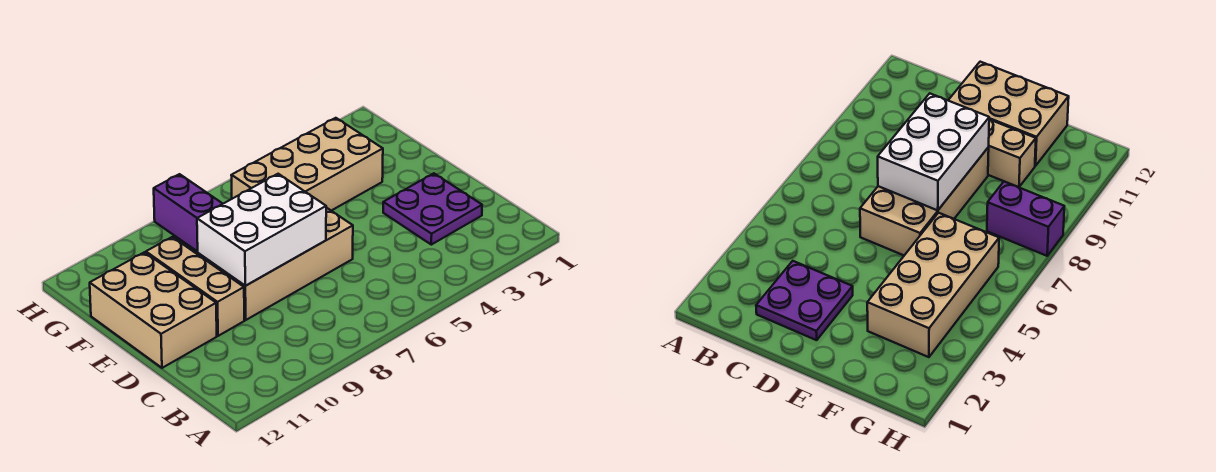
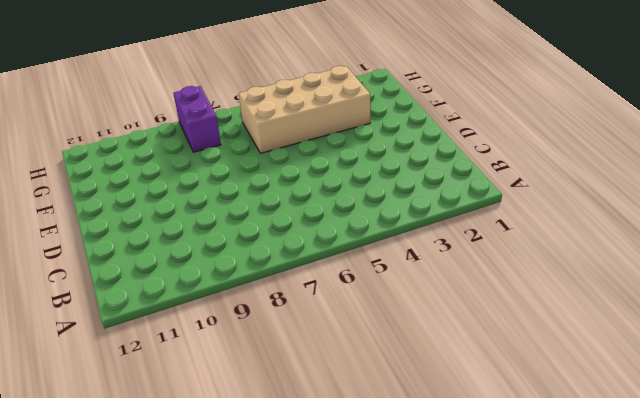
none -> purple 2x2 plate [383,173,482,245]
none -> tan 2x4 brick [198,208,353,320]

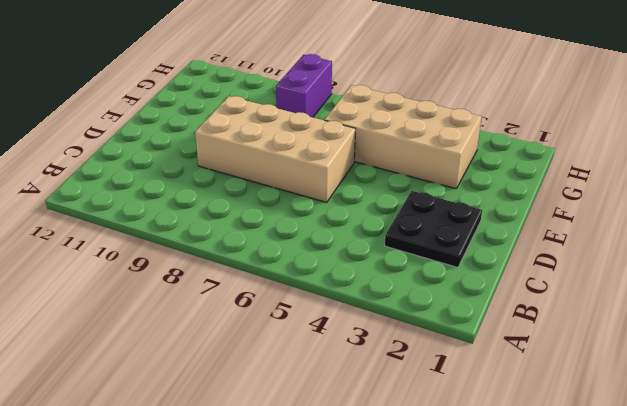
black 2x2 plate [385,191,482,267] -> purple 2x2 plate [383,173,482,245]
none -> tan 1x3 brick [146,237,244,336]
none -> tan 2x3 brick [90,252,217,368]

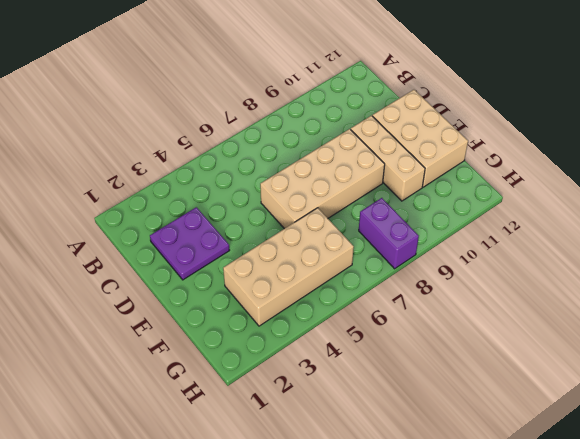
none -> white 2x3 brick [197,174,326,286]

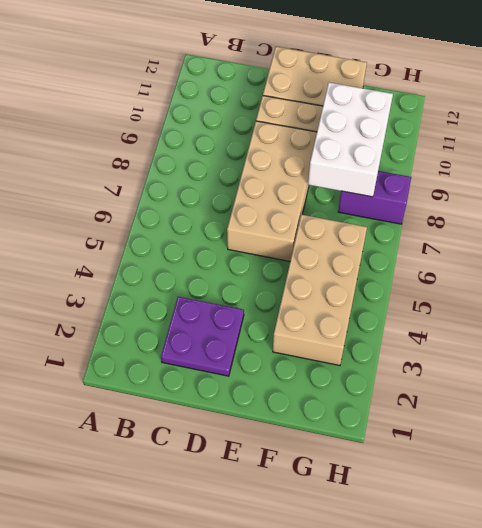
white 2x3 brick [308,83,393,197] -> white 2x3 brick moved to [197,174,326,286]

